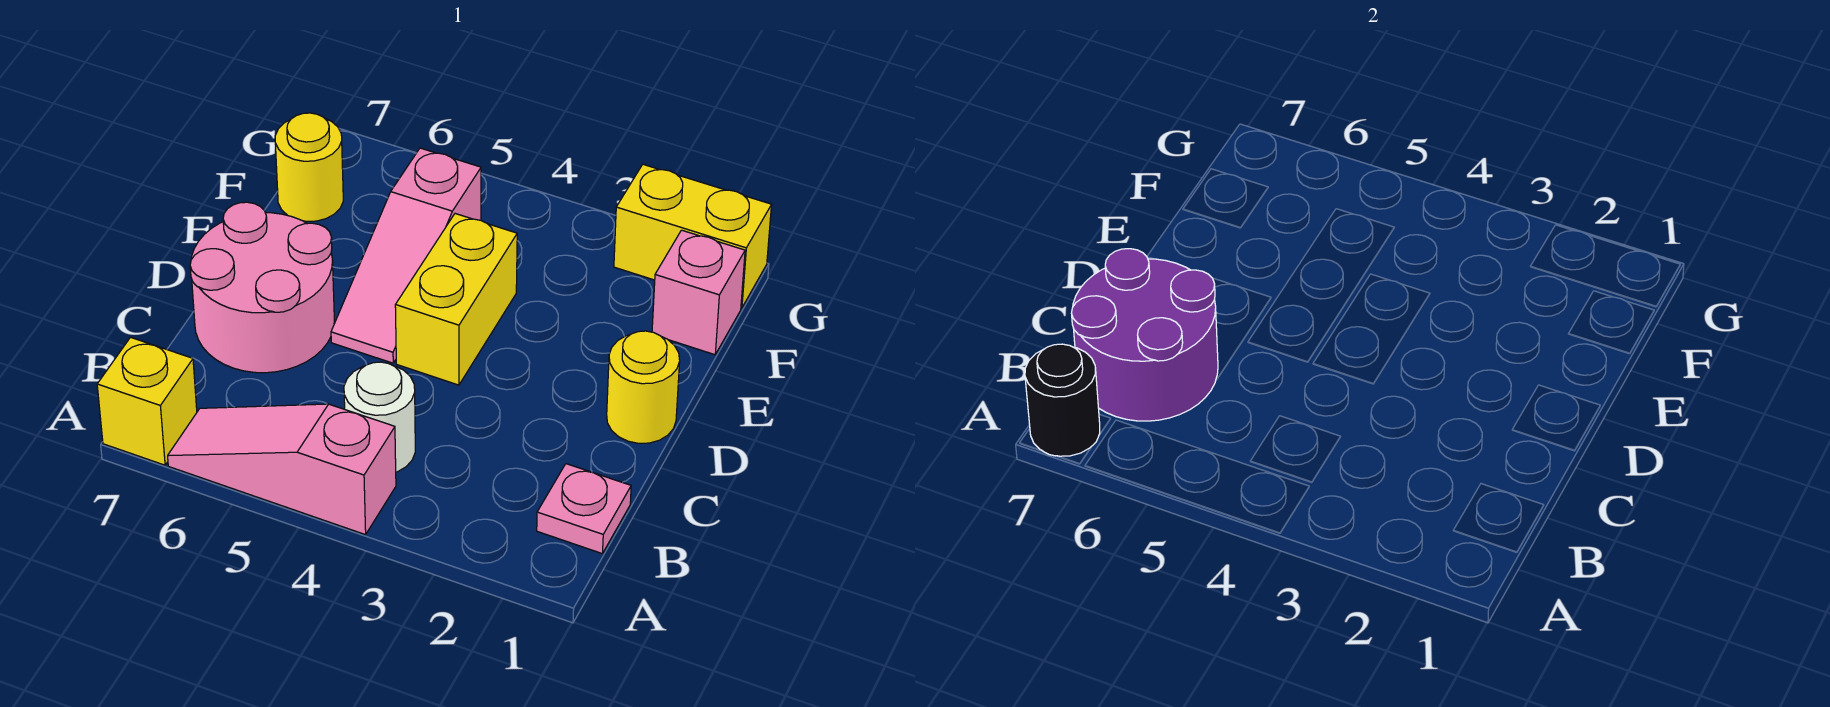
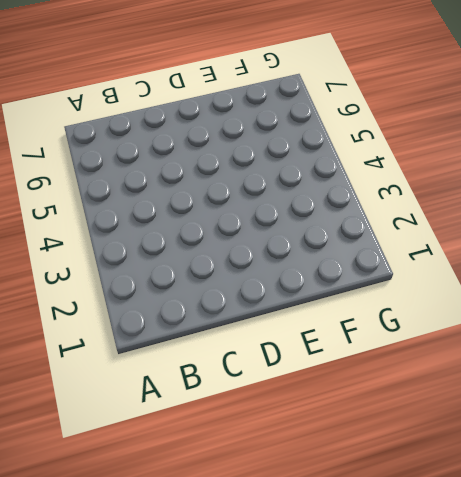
none -> pink 1x3 slope [168,404,396,535]
none -> yellow 1x1 brick [97,337,197,465]
none -> pink 1x1 plate [537,464,631,554]

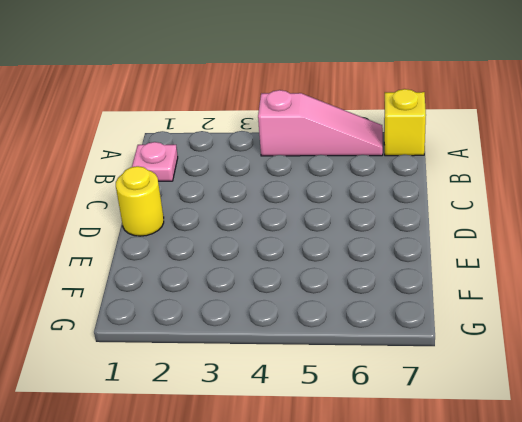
none -> white 1x1 round brick [344,362,415,472]
none -> pink 2x2 round brick [190,202,334,373]
none -> yellow 1x2 brick [395,214,517,385]

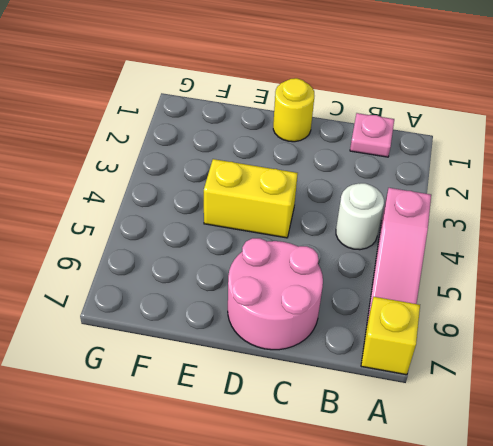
none -> pink 1x3 slope [331,148,481,363]
none -> pink 1x1 brick [652,230,745,355]
none -> yellow 1x1 round brick [275,113,343,221]

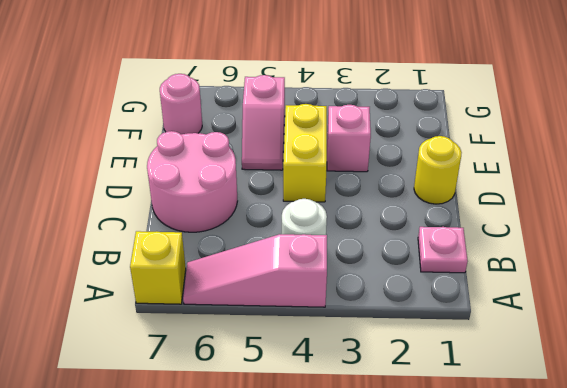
pink 1x1 brick [327,105,371,172] -> pink 1x1 brick moved to [652,230,745,355]
pink 1x2 slope [242,75,285,170] -> pink 1x3 slope [331,148,481,363]
pink 1x1 round brick [160,74,202,134] -> yellow 1x1 round brick [275,113,343,221]
none -> yellow 1x2 brick [614,164,771,308]
none -> black 1x1 round brick [1025,344,1100,456]
none -> purple 2x2 round brick [1071,249,1218,421]

